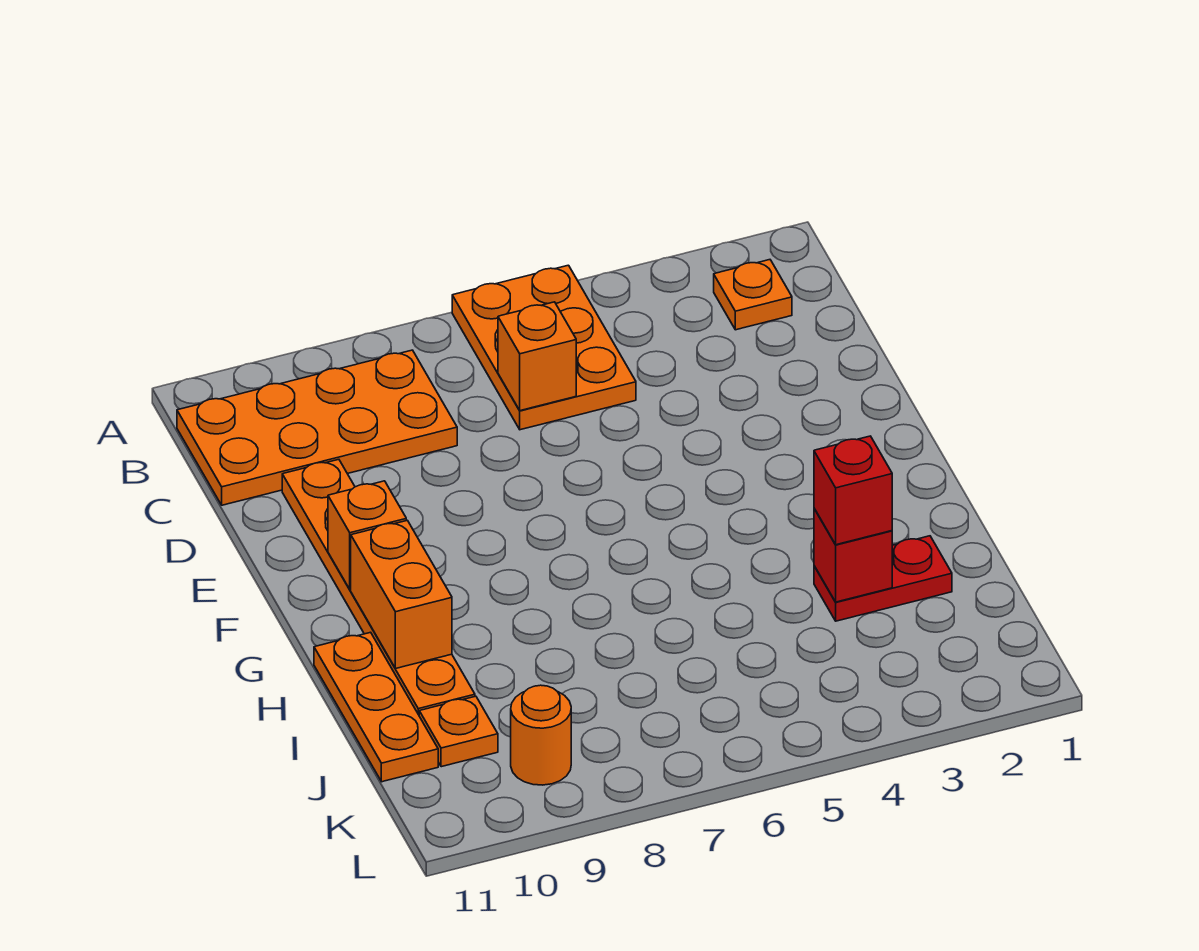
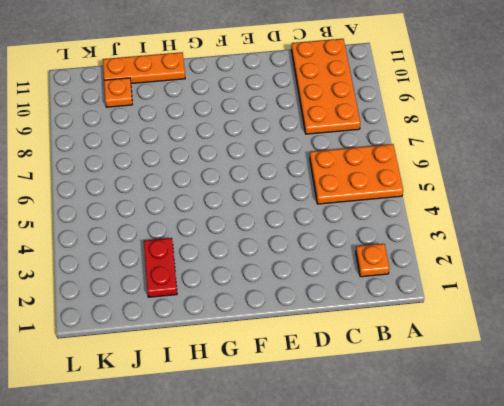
none -> orange 1x6 plate [282,459,475,715]
none -> orange 1x1 round brick [511,685,571,785]
none -> orange 1x1 brick [498,302,576,411]

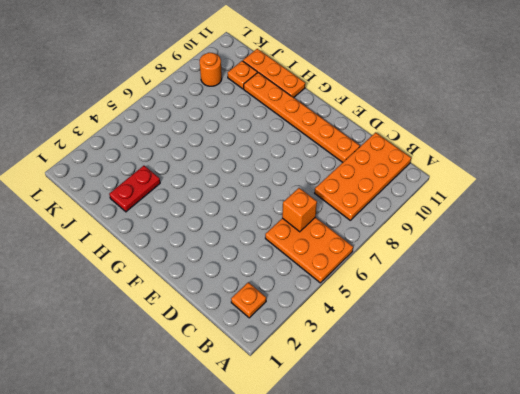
none -> orange 1x1 brick [328,481,406,589]
none -> orange 1x2 brick [351,520,452,669]
none -> red 1x1 brick [814,509,892,602]

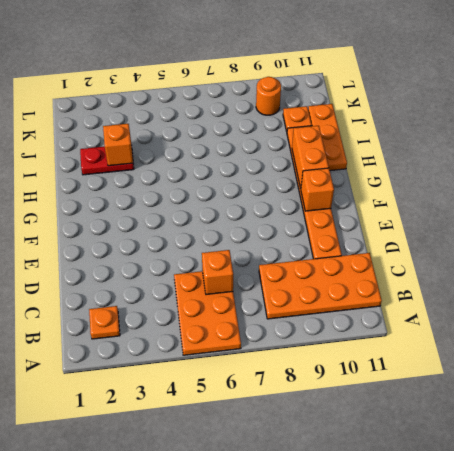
orange 1x1 brick [103,124,133,166] -> red 1x1 brick [814,509,892,602]
none -> red 1x1 brick [814,436,892,545]

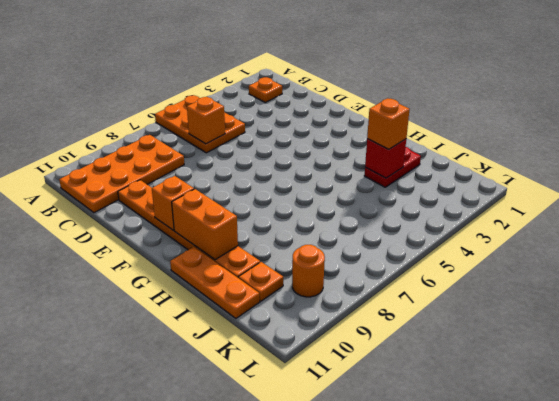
orange 1x1 brick [367,99,410,149] -> red 1x1 brick [814,436,892,545]

